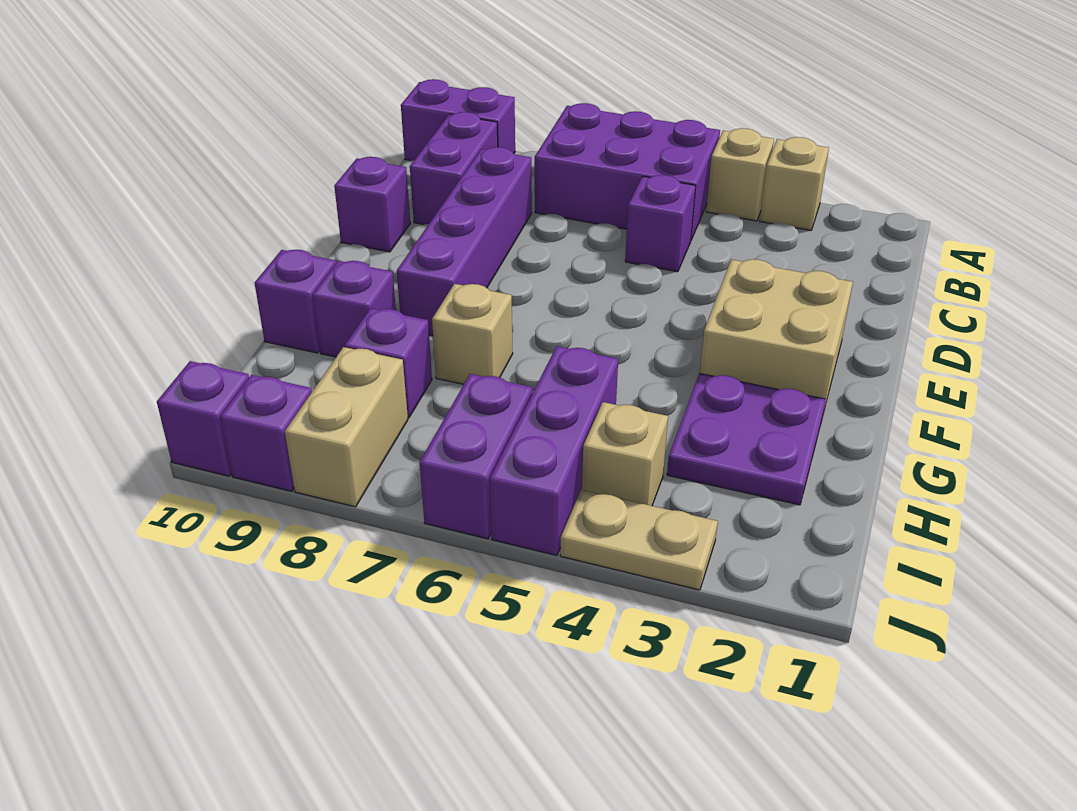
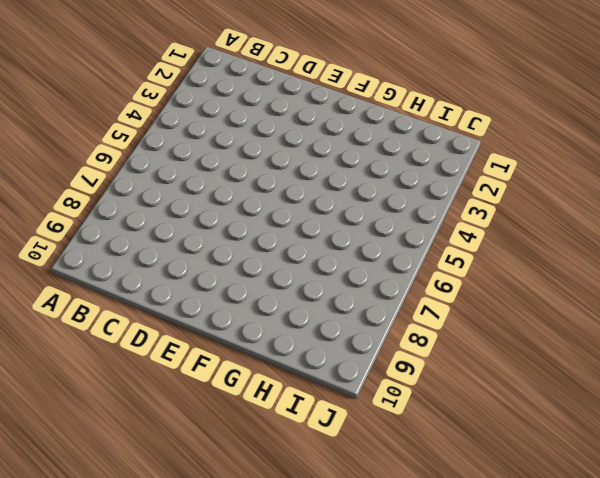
none -> tan 1x1 brick [760,137,829,230]
none -> tan 1x1 brick [706,128,774,221]
none -> purple 2x3 brick [535,103,720,240]

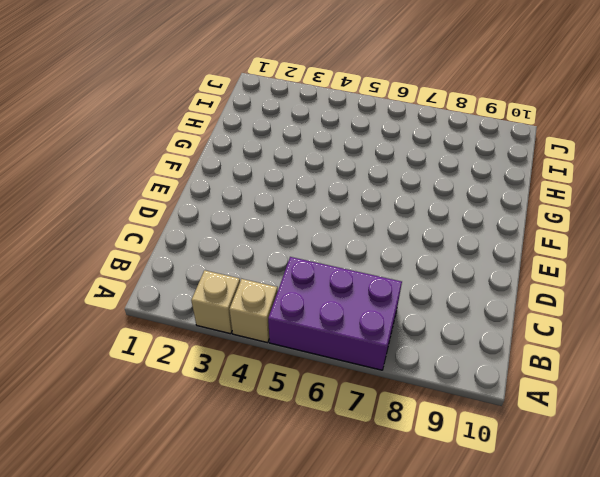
none -> purple 1x2 brick [401,79,515,161]
none -> purple 1x2 brick [410,112,498,224]
none -> purple 1x1 brick [625,175,696,272]

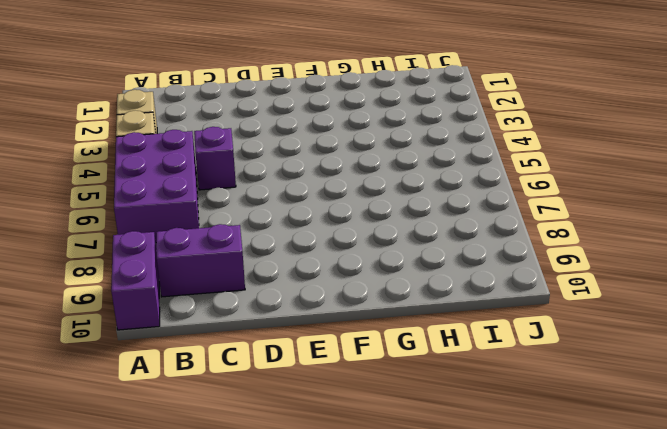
none -> purple 1x4 brick [397,147,532,336]
none -> purple 1x1 brick [334,157,410,252]
none -> tan 2x2 brick [700,259,853,409]

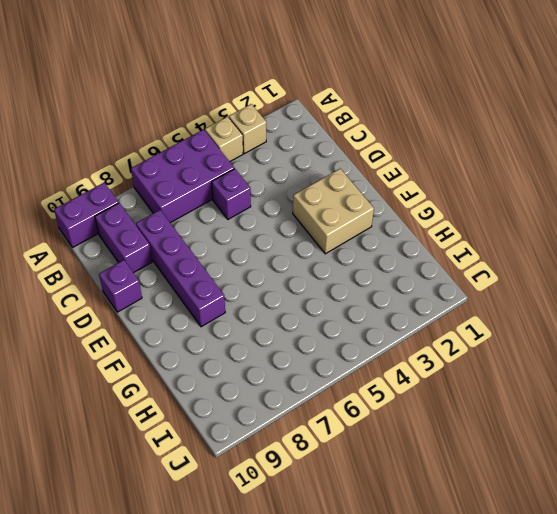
none -> purple 2x2 plate [667,373,826,505]
none -> tan 1x1 brick [432,284,513,384]
none -> purple 1x1 brick [312,261,396,357]

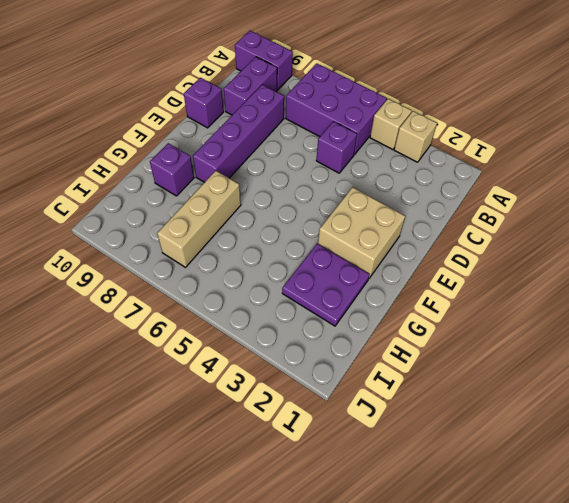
tan 1x3 brick [157,171,241,267] -> tan 1x1 brick [432,284,513,384]
none -> purple 1x1 brick [255,250,336,353]
none -> purple 1x3 brick [490,346,618,555]
none -> purple 1x1 brick [345,308,432,418]

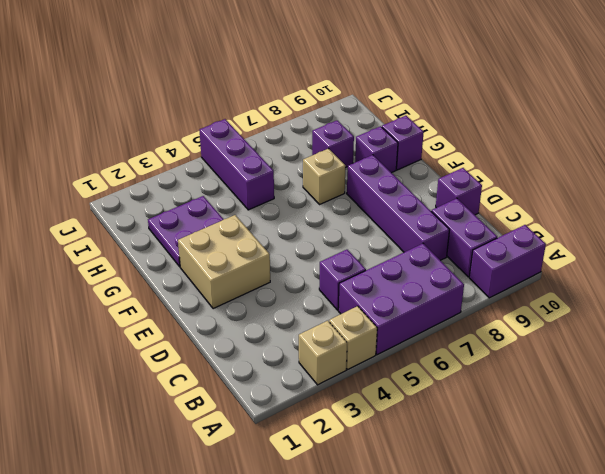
none -> tan 1x1 brick [582,402,668,506]
none -> purple 1x2 brick [420,374,532,539]
none -> tan 1x2 brick [285,347,408,507]

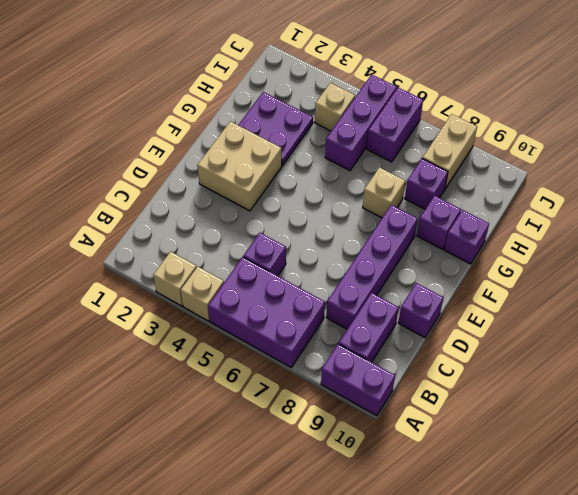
none -> tan 1x2 plate [560,490,718,590]
none -> purple 1x1 brick [220,375,312,491]
none -> purple 1x1 brick [157,361,249,476]

